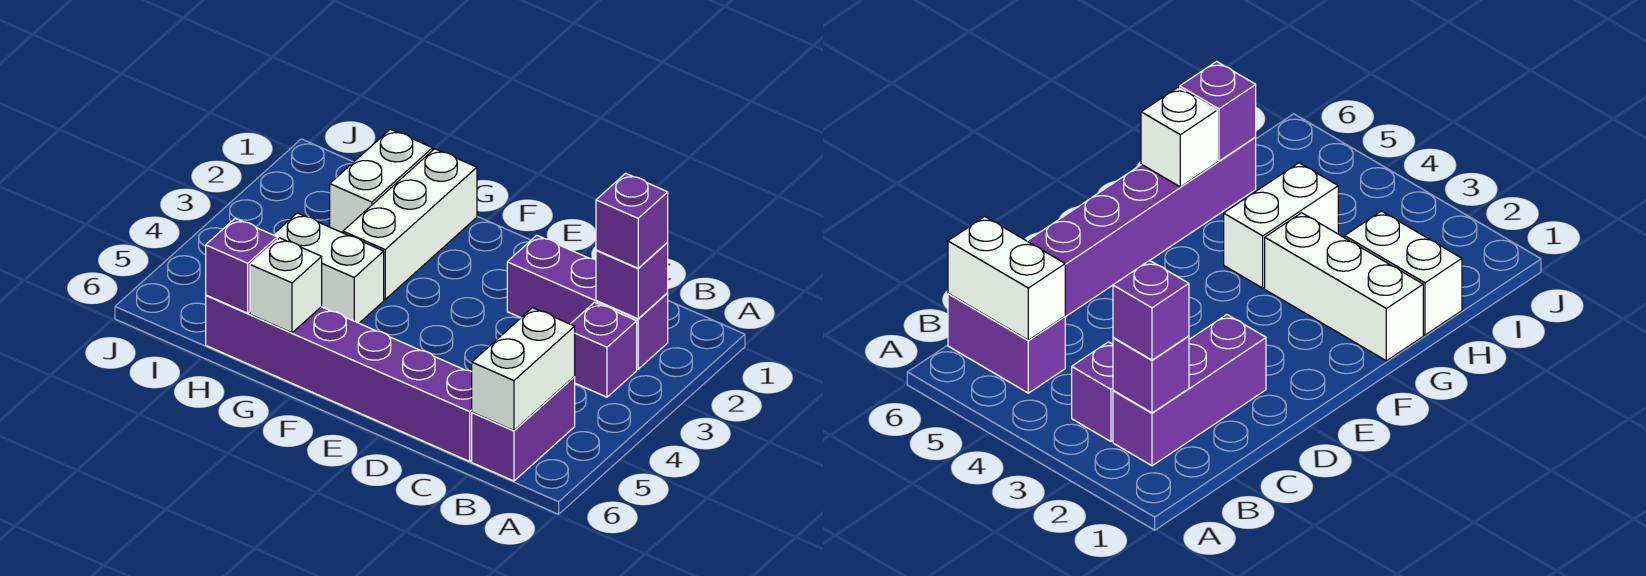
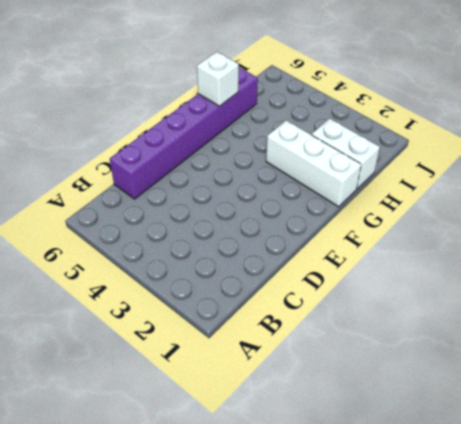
none -> purple 1x3 brick [507,235,668,369]
none -> purple 1x1 brick [571,302,637,397]
none -> purple 1x2 brick [472,377,575,481]

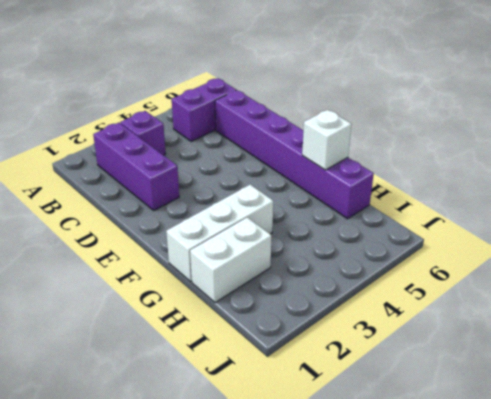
none -> white 1x2 brick [273,213,384,323]
none -> purple 1x1 brick [596,243,668,319]
none -> white 1x2 brick [472,308,575,430]

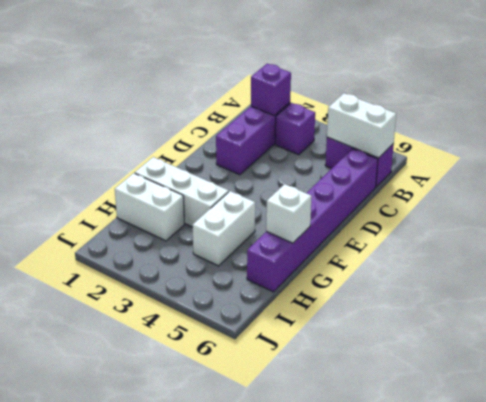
none -> purple 1x1 brick [206,218,277,313]
none -> purple 1x1 brick [596,173,668,268]

